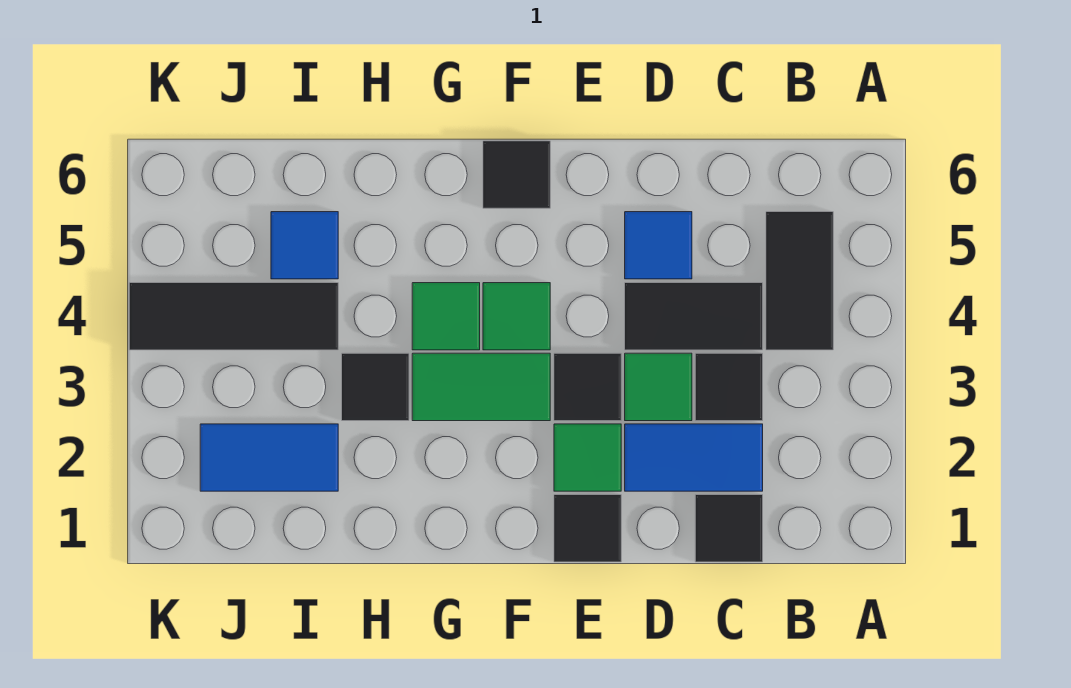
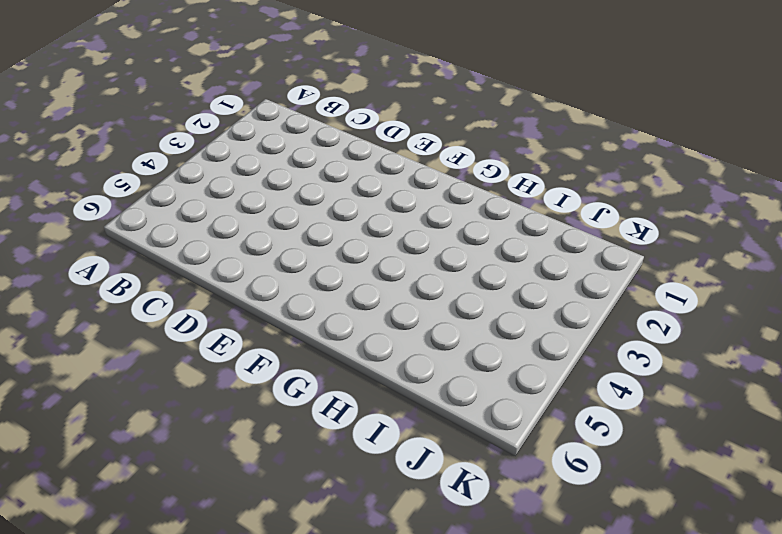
none -> black 1x2 tile [766,212,833,350]
none -> black 1x1 tile [695,495,763,562]
none -> blue 1x2 tile [625,424,763,491]

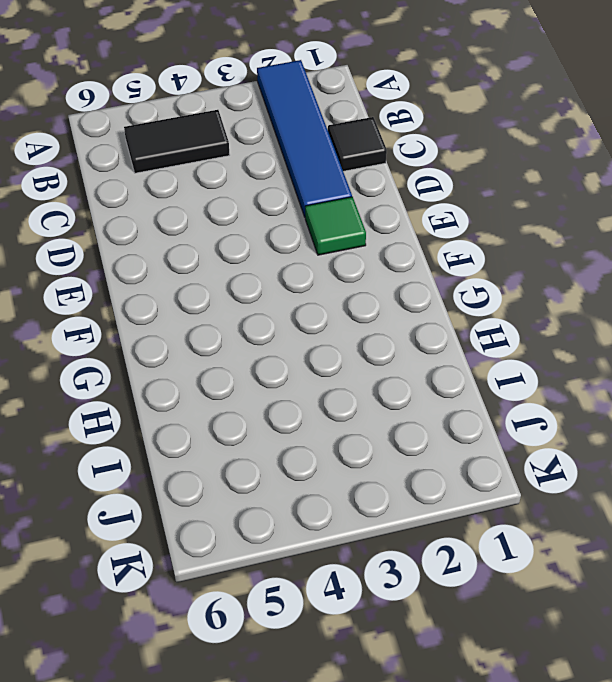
blue 1x4 tile [257,60,352,217] -> blue 1x2 tile [625,424,763,491]
none -> black 1x1 tile [695,353,763,421]
none -> black 1x2 tile [625,283,763,350]
none -> green 1x1 tile [625,353,692,421]

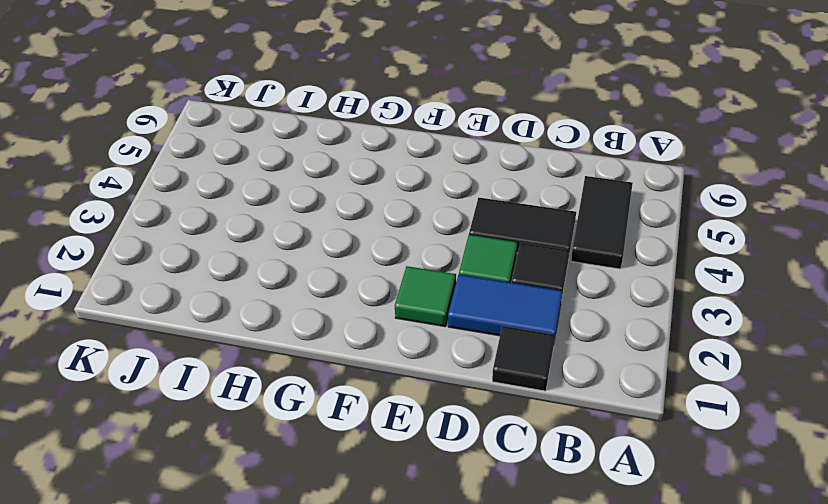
none -> blue 1x1 tile [625,212,692,279]
none -> black 1x1 tile [554,495,621,562]
none -> black 1x1 tile [554,353,621,421]

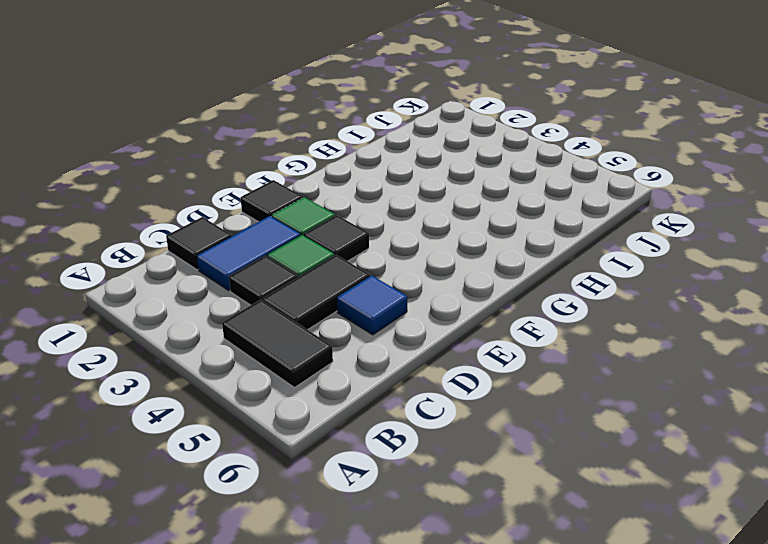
none -> green 1x2 tile [412,353,550,421]
none -> green 1x1 tile [483,283,550,350]
none -> black 1x1 tile [483,141,550,208]

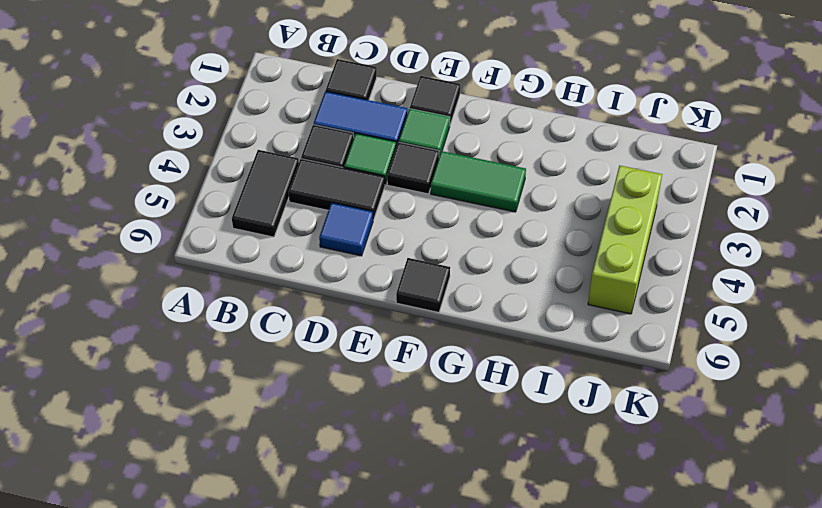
lime 1x3 brick [588,166,662,314] -> black 1x3 tile [129,283,338,350]
none -> green 1x1 tile [483,283,550,350]
none -> green 1x1 tile [412,283,480,350]
none -> black 1x1 tile [342,353,409,421]

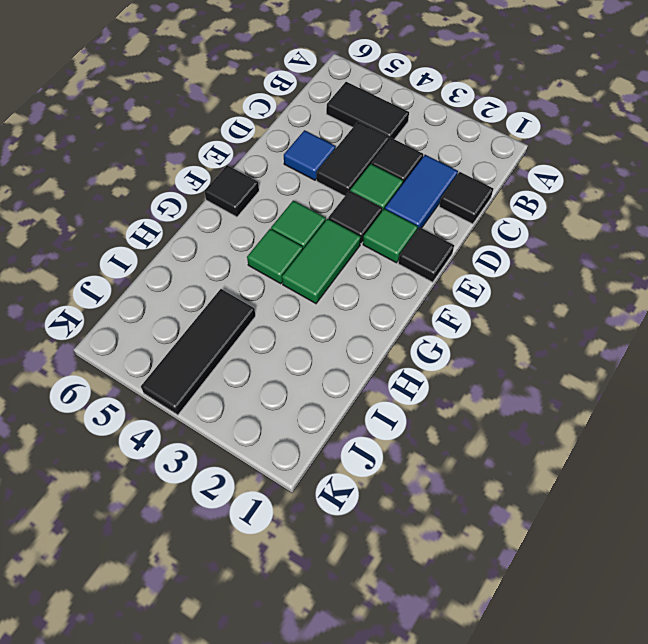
none -> black 1x1 tile [342,353,409,421]
none -> blue 1x2 tile [200,424,338,491]
none -> blue 1x1 tile [271,212,338,279]

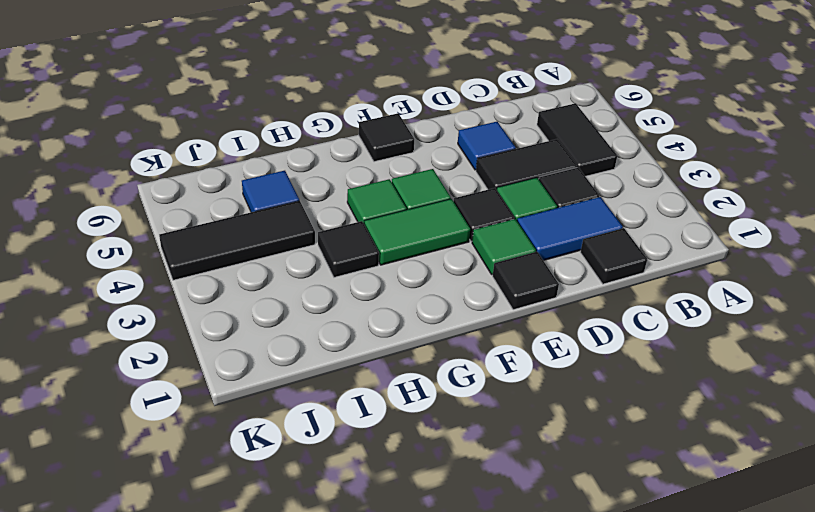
none -> blue 1x2 tile [200,424,338,491]

